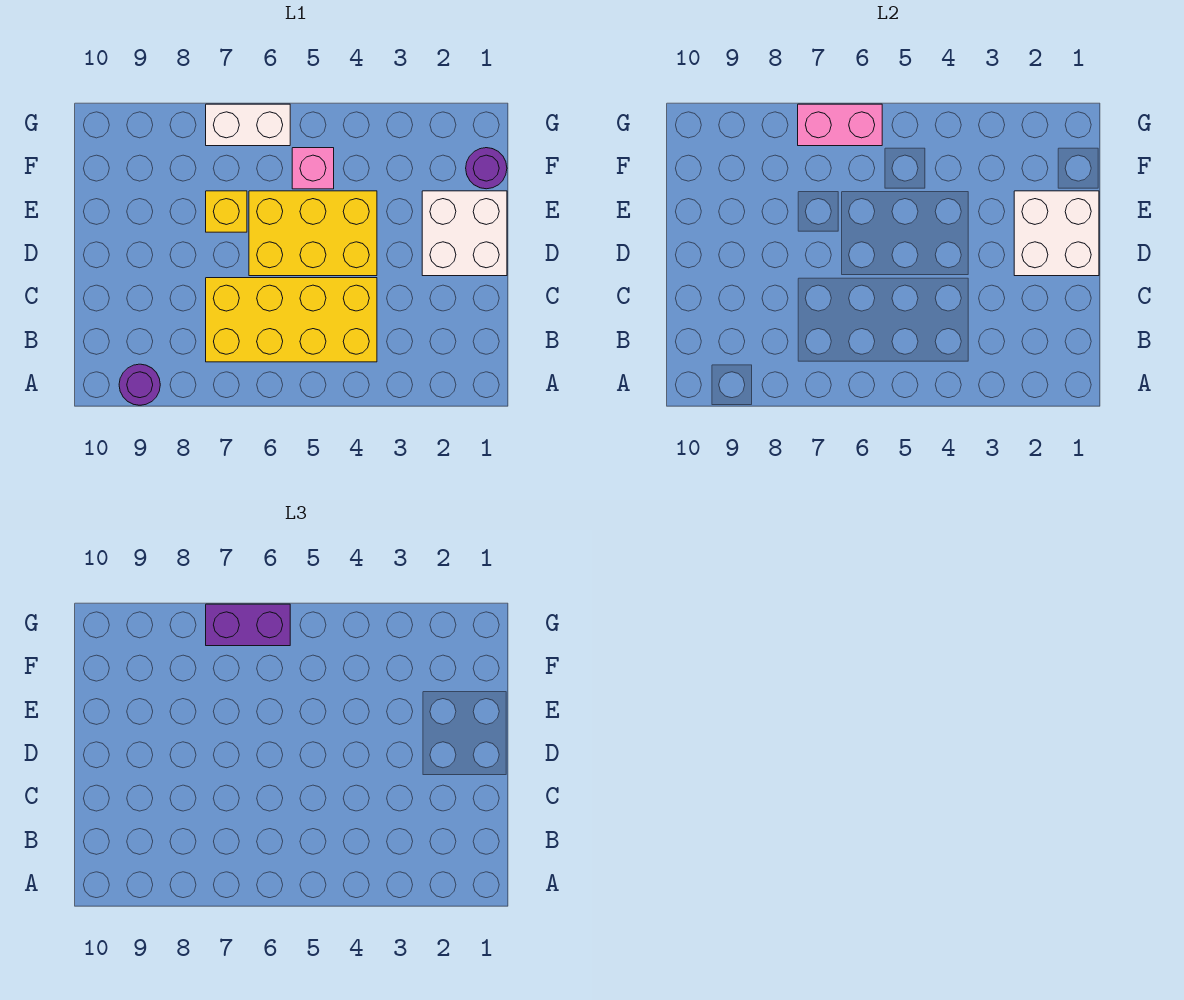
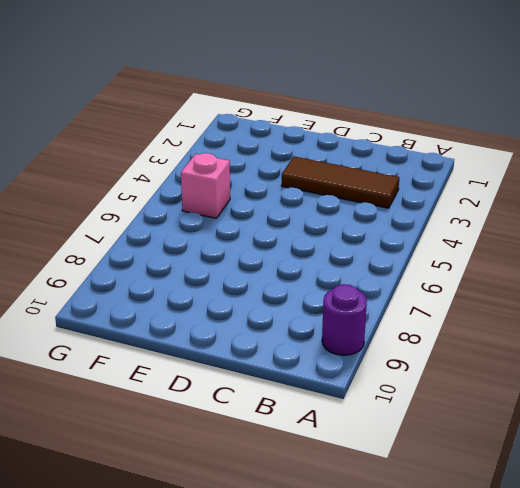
brown 1x3 tile [281,156,399,208] -> none
none -> yellow 2x4 brick [206,278,377,362]
none -> white 2x2 brick [422,191,507,276]

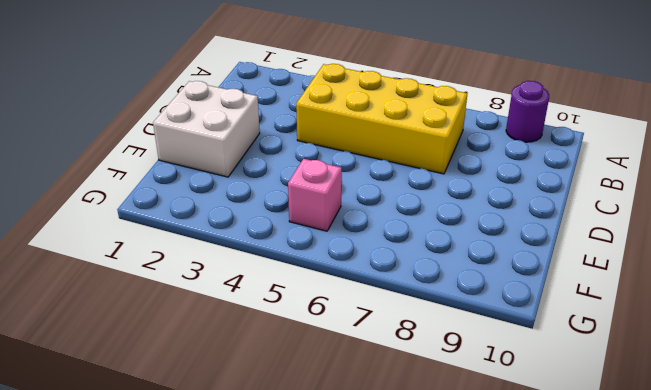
none -> yellow 2x3 brick [249,191,377,276]
none -> yellow 1x1 brick [206,191,247,232]

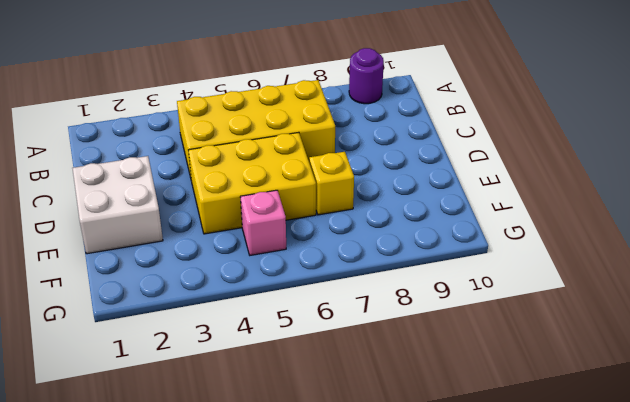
none -> purple 1x1 round brick [466,148,507,189]
none -> white 1x2 brick [206,104,290,146]

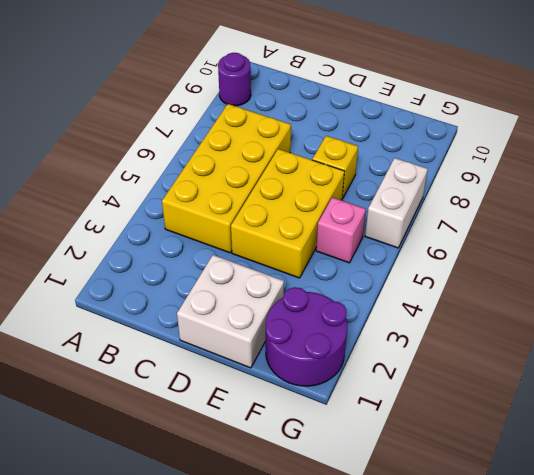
purple 2x2 round brick [266,287,347,386] -> purple 1x1 round brick [466,148,507,189]
none -> white 2x2 brick [1014,191,1099,276]
none -> pink 1x2 brick [798,104,882,146]

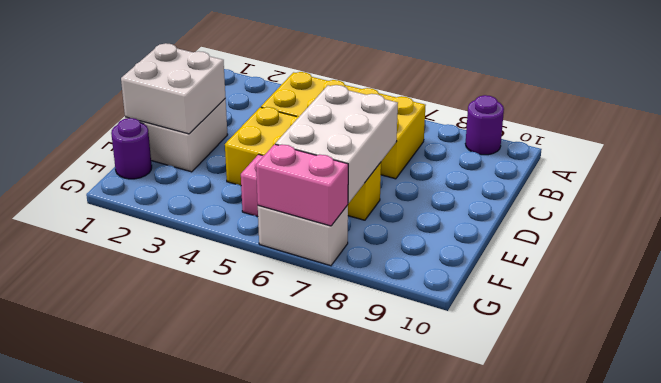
white 2x3 brick [275,85,398,203] -> none
none -> purple 1x2 brick [206,604,290,646]

